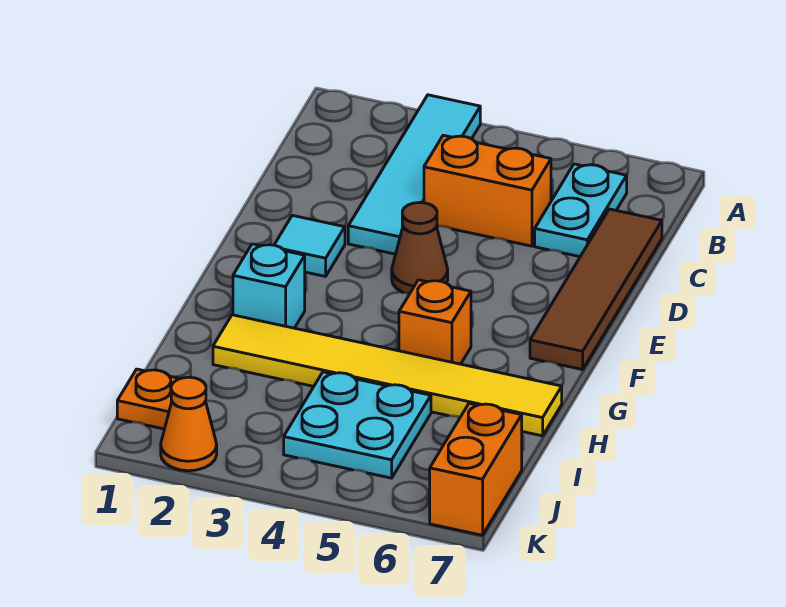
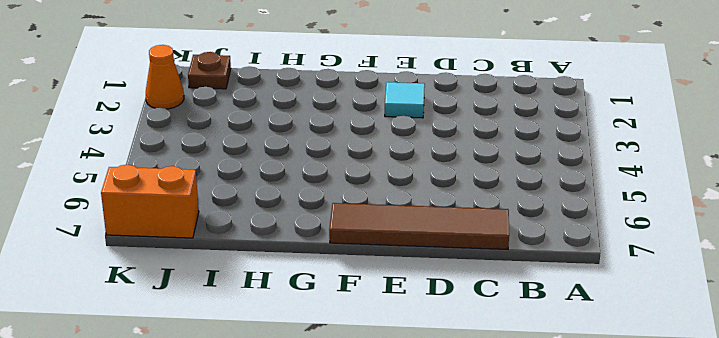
brown 1x1 plate [188,52,231,89] -> orange 1x1 plate [117,369,180,429]
none -> cyan 1x4 tile [348,95,480,254]
none -> cyan 1x2 plate [535,164,627,257]
none -> orange 1x2 brick [424,135,551,246]

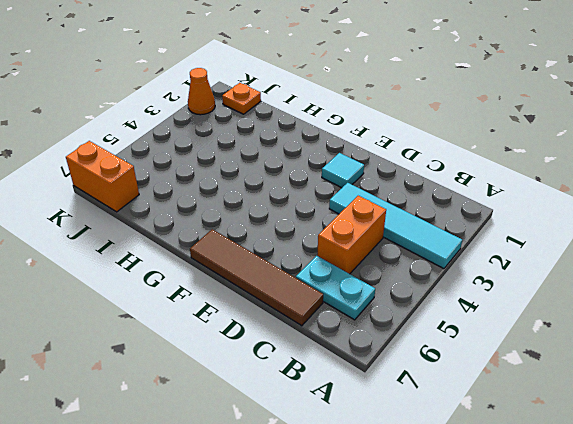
none -> brown 1x1 cone [392,202,448,294]
none -> cyan 1x1 brick [233,244,305,328]
none -> orange 1x1 brick [399,280,471,364]

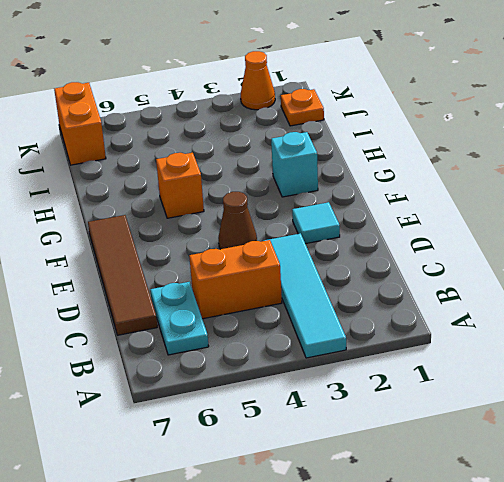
none -> yellow 1x6 tile [213,315,562,436]
none -> cyan 2x2 plate [284,372,431,478]

